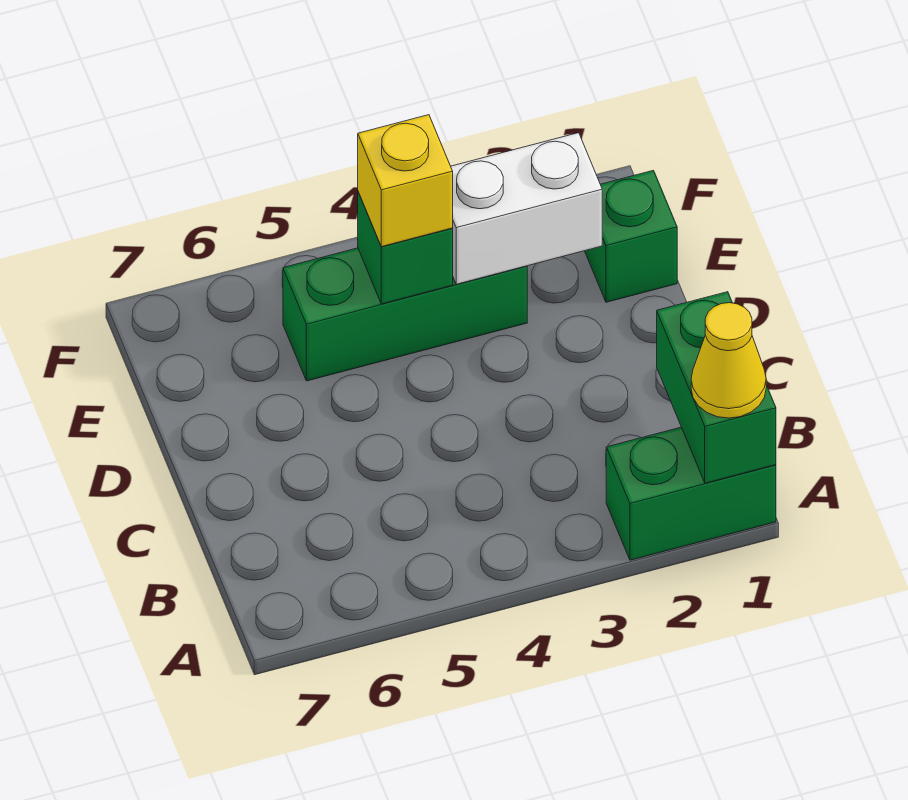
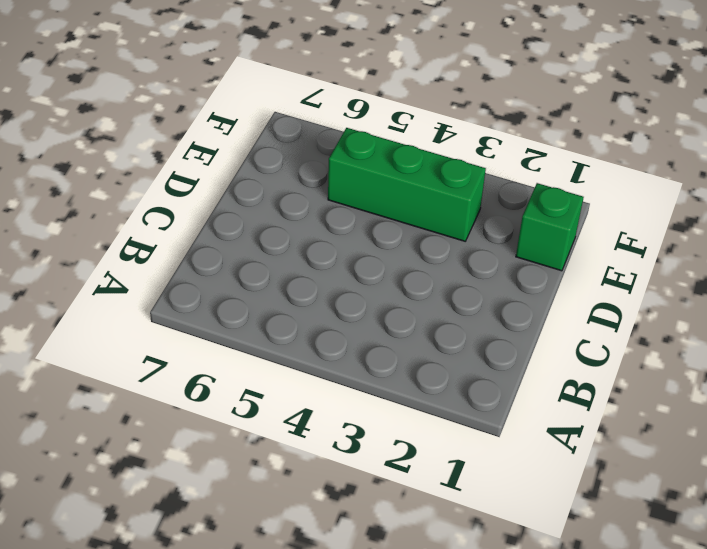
none -> green 1x2 brick [606,427,776,560]
none -> green 1x2 brick [657,292,776,483]

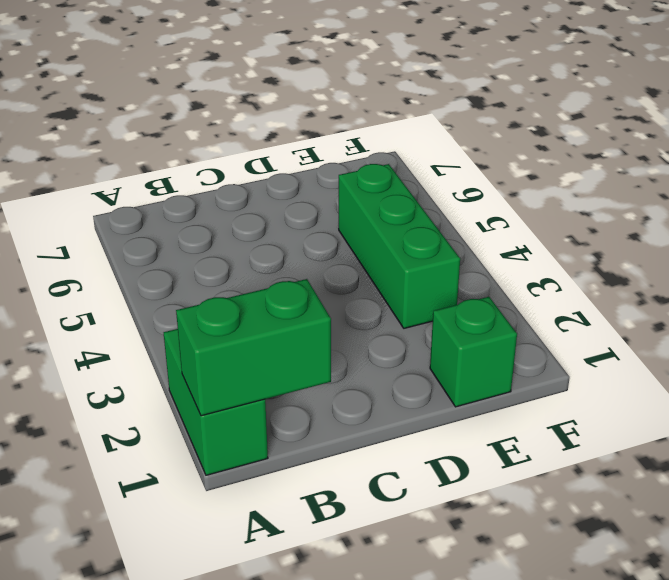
none -> white 1x2 brick [451,133,602,284]
none -> green 1x1 brick [358,192,453,304]

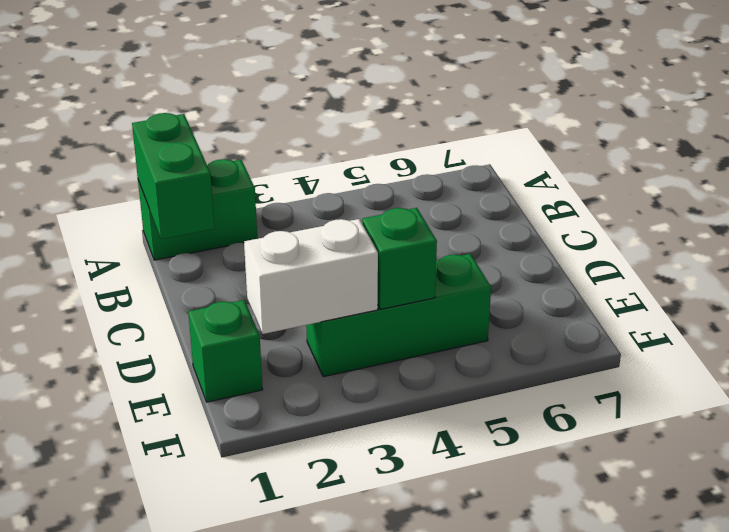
none -> yellow 1x1 cone [691,303,766,418]
none -> yellow 1x1 brick [358,115,453,247]

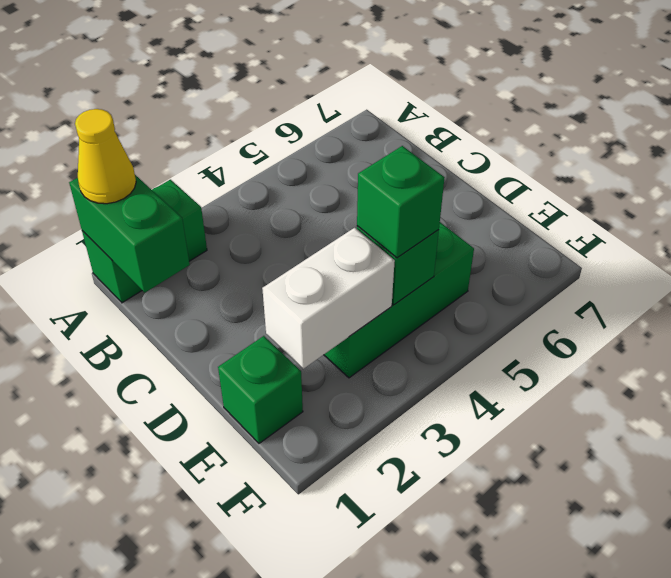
green 1x1 brick [357,146,445,258] -> yellow 1x1 brick [358,115,453,247]

